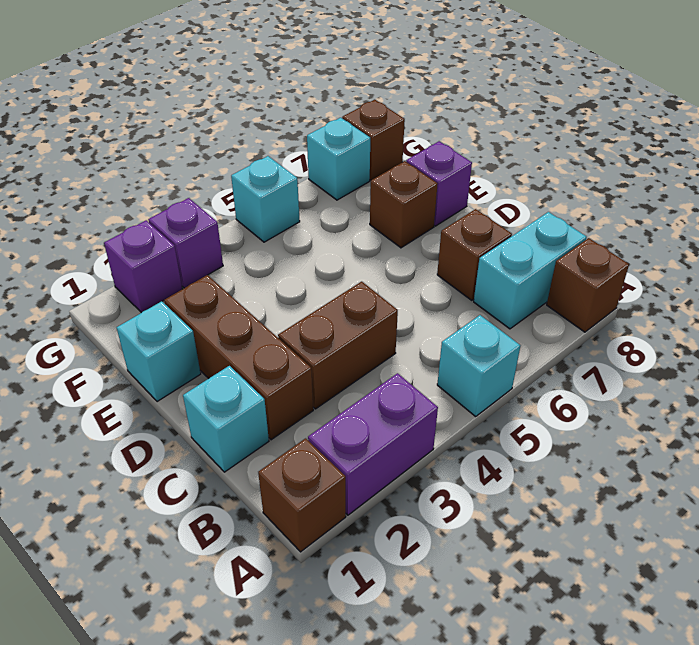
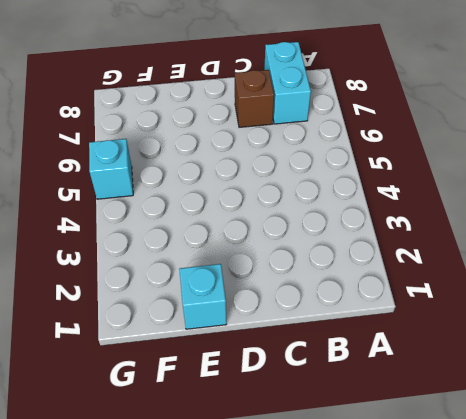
none -> brown 1x1 brick [258,438,346,552]
none -> purple 1x2 brick [308,373,438,515]
none -> cyan 1x1 brick [437,315,520,416]

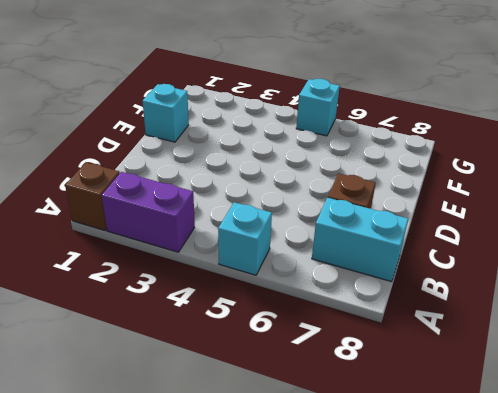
none -> brown 1x1 brick [547,238,629,332]
none -> cyan 1x1 brick [183,366,269,472]
none -> brown 1x3 brick [164,275,313,440]

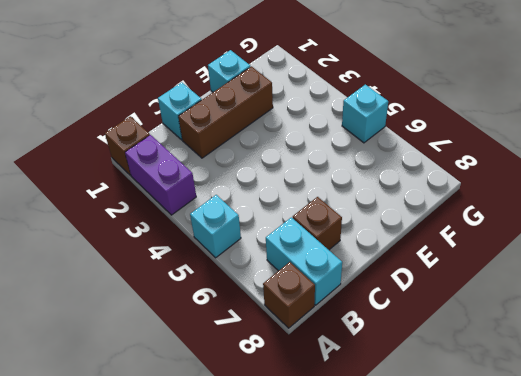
none -> brown 1x2 brick [278,282,398,409]
none -> brown 1x1 brick [370,161,438,248]
none -> purple 1x1 brick [406,141,472,226]

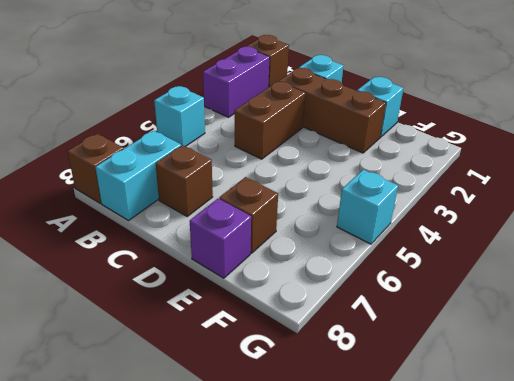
none -> purple 1x1 brick [104,220,182,313]
none -> purple 1x1 brick [148,198,223,288]
none -> cyan 1x1 brick [307,118,370,200]

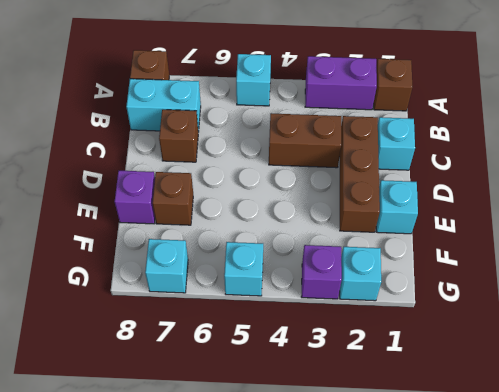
cyan 1x1 brick [340,247,381,301] -> purple 1x1 brick [104,220,182,313]
none -> brown 1x1 brick [342,100,405,180]

